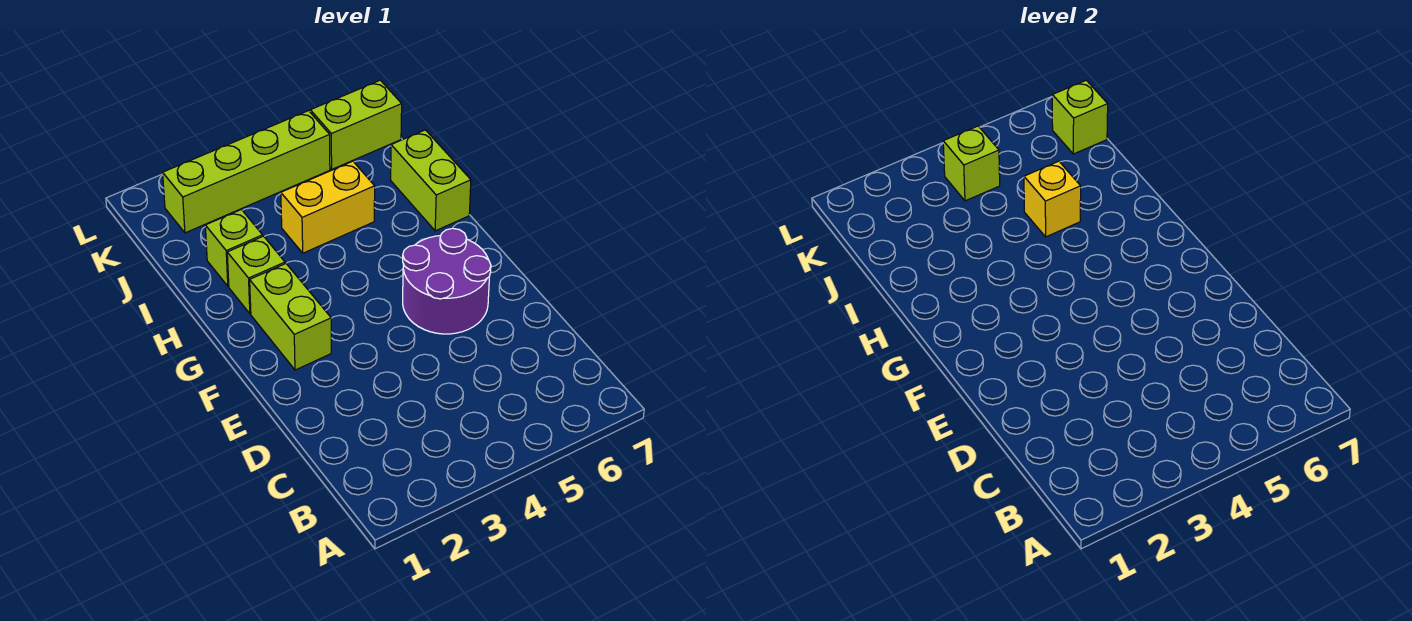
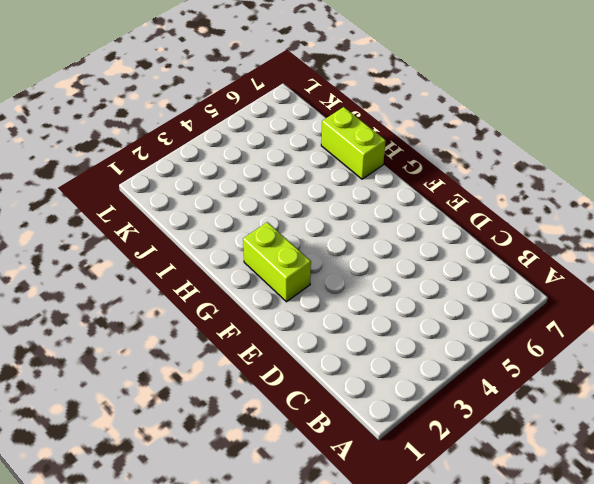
none -> purple 2x2 round brick [403,228,491,334]
none -> lime 1x1 brick [227,236,285,314]

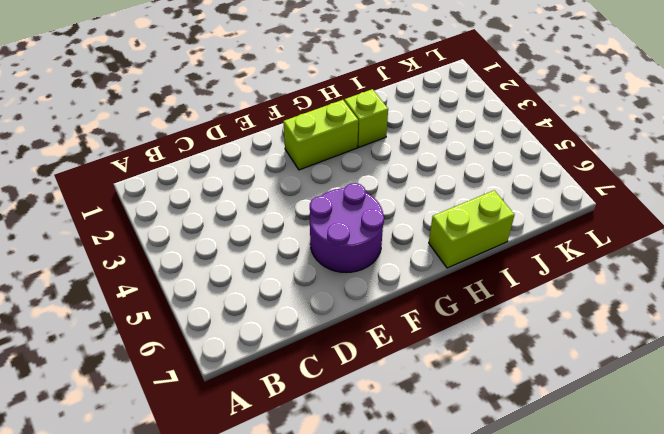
none -> lime 1x1 brick [205,210,263,286]
none -> yellow 1x2 brick [281,161,375,253]

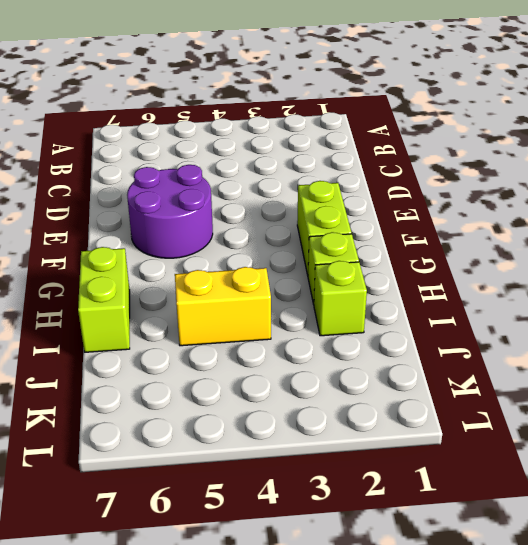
none -> lime 1x4 brick [163,111,330,233]
none -> lime 1x2 brick [310,80,402,169]

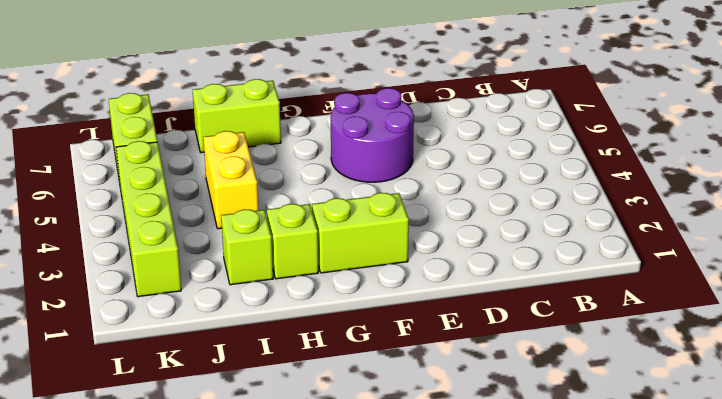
none -> yellow 1x1 brick [1024,161,1081,237]
none -> lime 1x1 brick [943,126,1000,201]

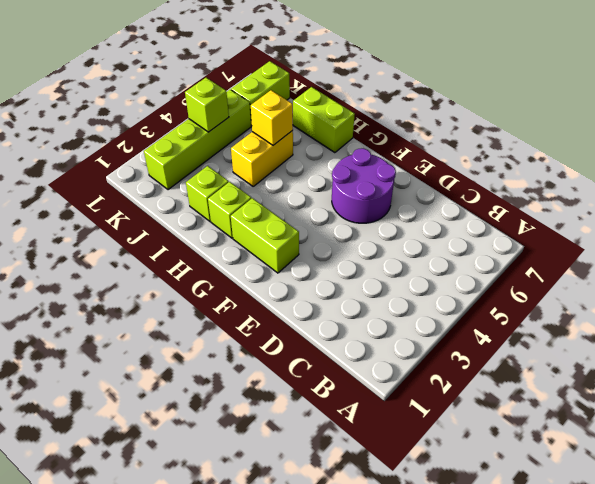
none -> lime 1x1 brick [1052,80,1108,154]

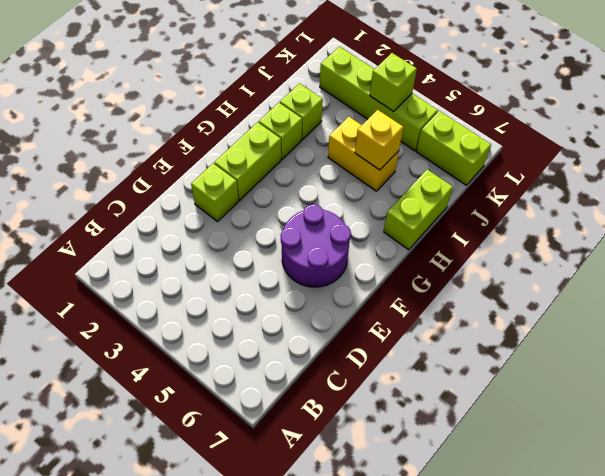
lime 1x1 brick [191,164,239,221] -> lime 1x1 brick moved to [1052,80,1108,154]

